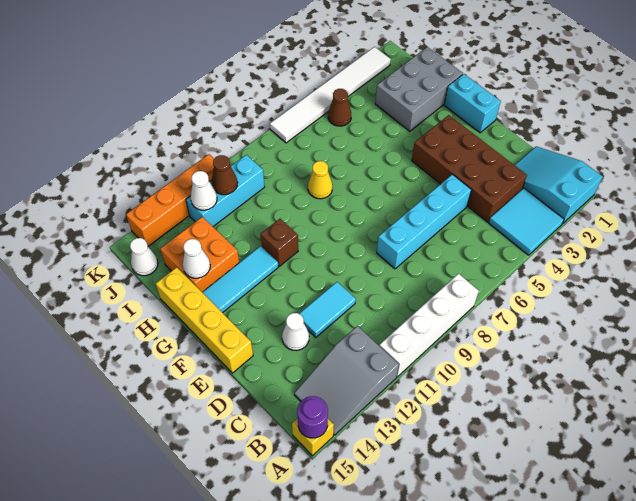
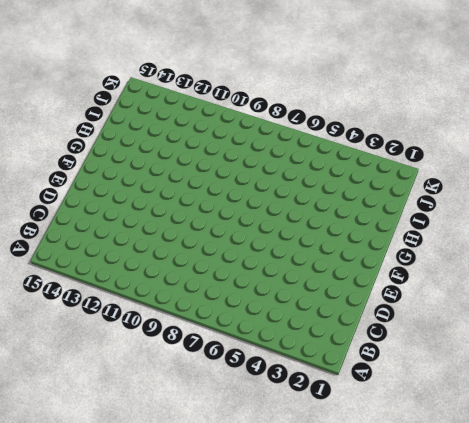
none -> cyan 2x3 slope [515,146,603,223]
none -> cyan 2x2 tile [489,188,564,255]
none -> white 1x4 brick [379,274,479,377]

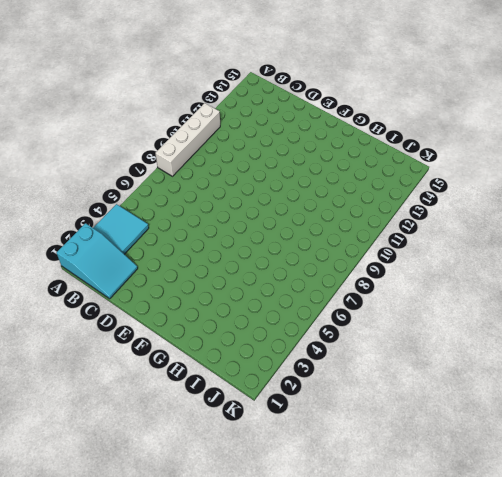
none -> grey 2x3 slope [294,326,399,435]
none -> yellow 1x1 brick [292,418,334,456]
none -> brown 2x4 brick [412,115,527,222]

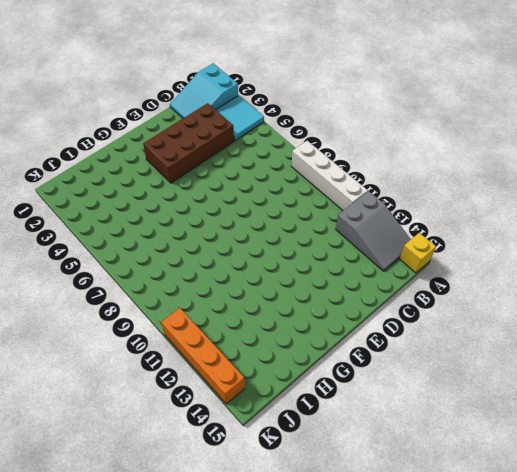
none -> cyan 1x4 brick [377,174,471,269]
none -> cyan 1x2 tile [299,282,356,337]
none -> white 1x1 cone [282,313,309,350]

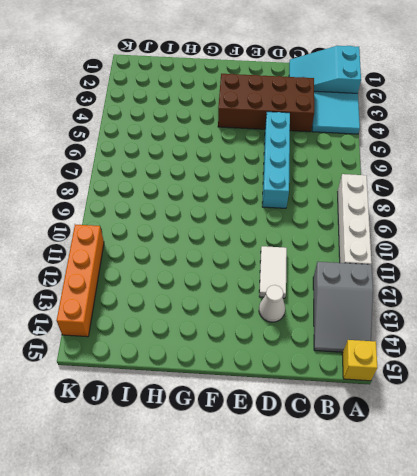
white 1x2 tile [259,246,287,298] -> cyan 1x2 tile [299,282,356,337]
none -> yellow 1x4 brick [156,267,253,373]
none -> cyan 1x2 brick [444,74,501,133]
none -> brown 1x1 brick [260,219,298,266]

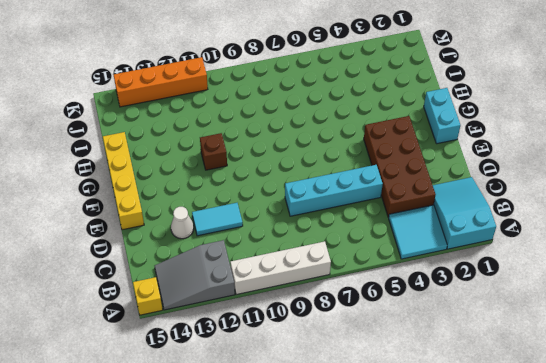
none -> cyan 1x3 tile [202,246,278,313]
none -> grey 2x3 brick [375,47,463,131]
none -> yellow 1x1 cone [308,161,333,199]

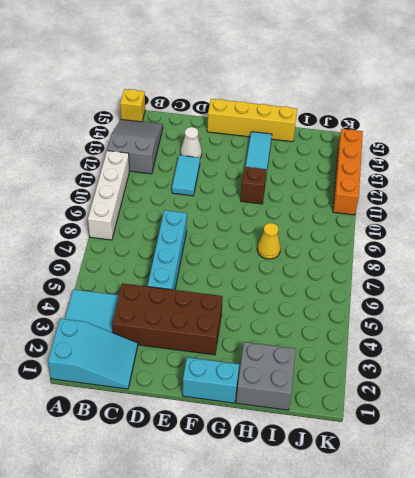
grey 2x2 brick [236,342,296,410] -> grey 2x3 brick [375,47,463,131]
none -> orange 2x2 brick [160,217,239,292]
none -> brown 1x1 cone [328,89,351,126]
none -> cyan 1x3 brick [186,155,265,226]

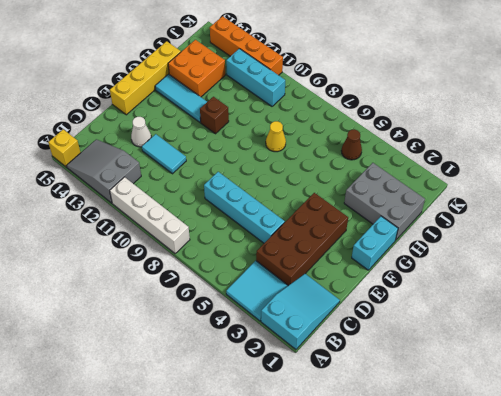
none -> white 1x1 cone [130,238,158,276]
none -> white 1x6 tile [270,47,391,143]
none -> purple 1x1 round brick [297,396,328,438]

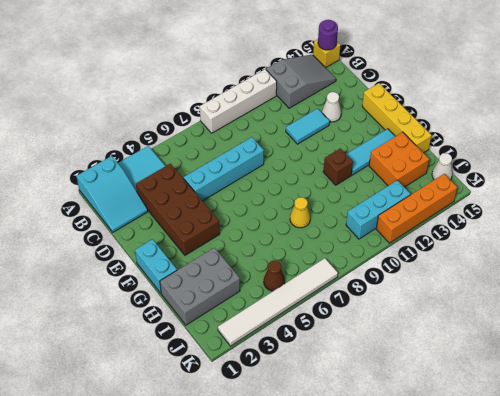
none -> white 1x1 cone [183,239,210,278]
none -> brown 1x1 cone [211,155,238,195]
none -> white 1x1 cone [191,171,217,210]

